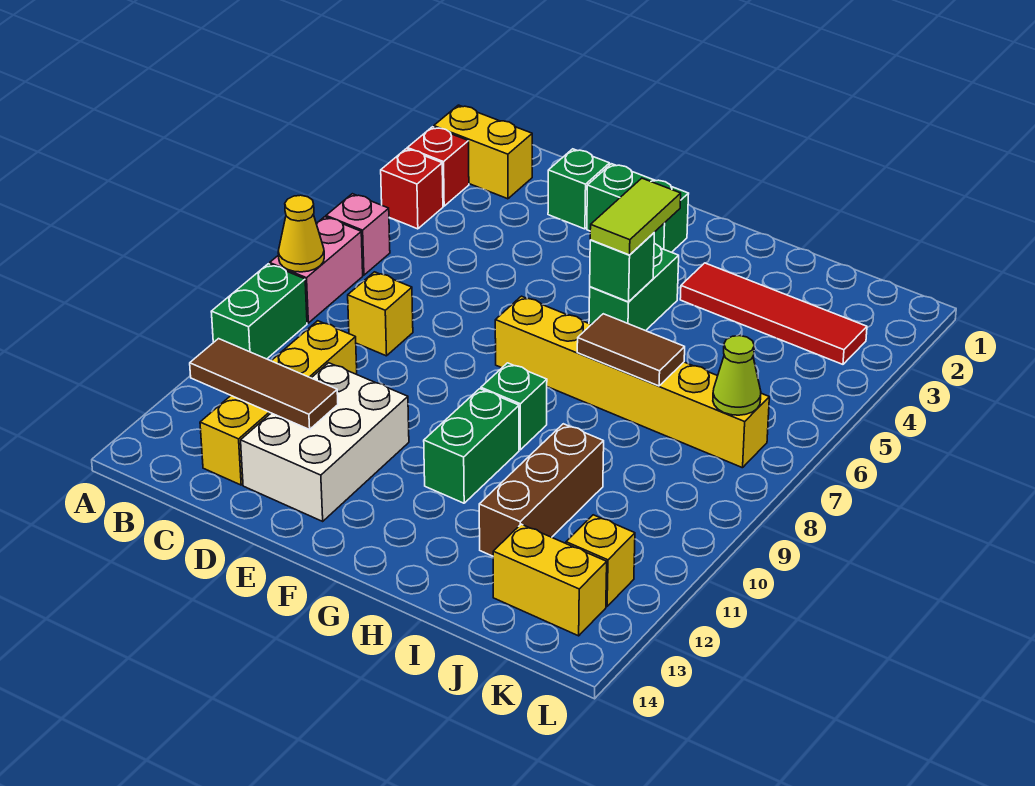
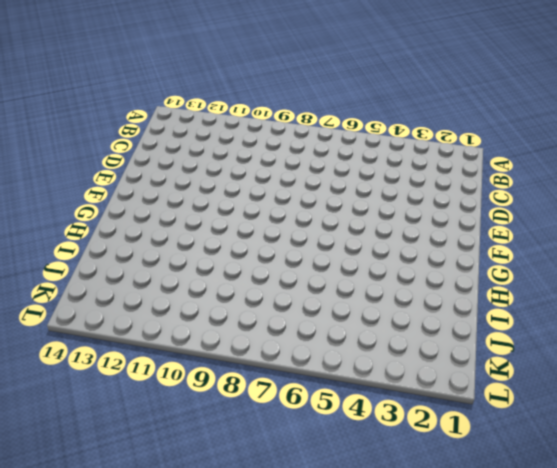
none -> yellow 1x2 brick [434,105,532,199]
none -> red 1x1 brick [407,127,469,206]
none -> red 1x1 brick [381,149,443,229]

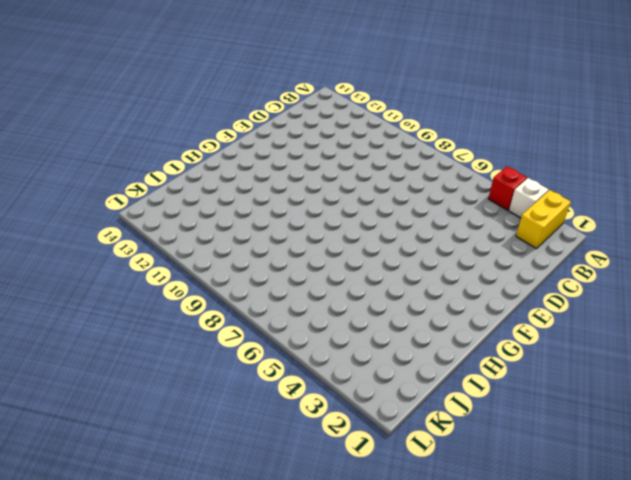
white 1x1 brick [509,178,548,218] -> red 1x1 brick [407,127,469,206]
none -> pink 1x1 brick [326,194,390,275]
none -> pink 1x2 brick [270,217,363,323]
none -> green 1x2 brick [211,264,307,359]

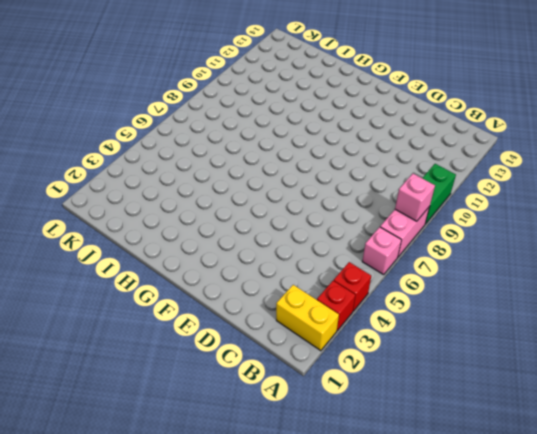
pink 1x1 brick [395,174,435,221] -> yellow 1x1 cone [278,195,324,272]
none -> yellow 1x1 brick [348,272,413,356]
none -> yellow 1x4 brick [200,321,357,485]
none -> green 1x1 brick [548,149,610,229]

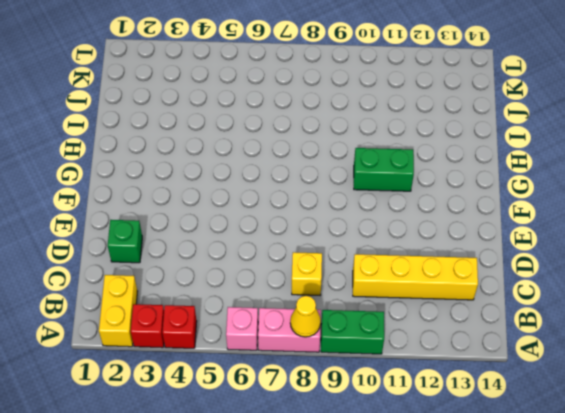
none -> white 2x3 brick [241,363,409,521]
none -> green 1x2 brick [587,164,689,252]
none -> yellow 1x6 brick [495,296,769,468]

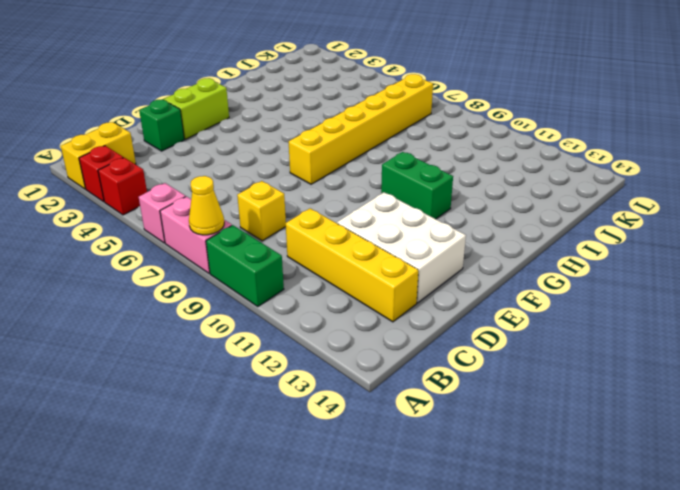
lime 1x2 brick [164,78,229,139] -> green 1x2 brick [587,164,689,252]
none -> green 1x2 brick [589,244,679,331]
none -> green 1x1 brick [481,363,547,450]
none -> red 1x4 tile [680,263,867,364]

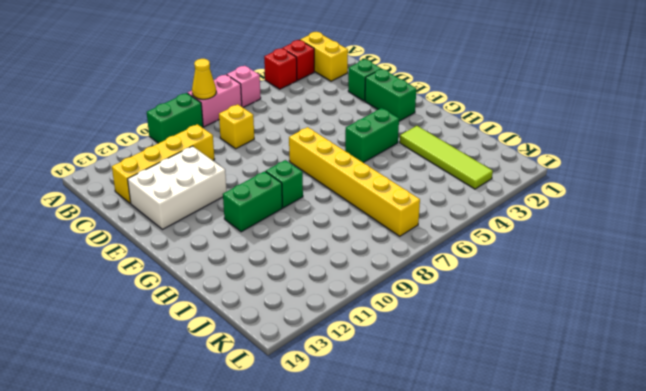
lime 1x4 tile [400,126,493,189] -> red 1x4 tile [680,263,867,364]
none -> brown 1x3 brick [479,424,604,556]
none -> yellow 1x2 brick [493,524,607,636]
none -> yellow 1x1 brick [566,515,635,606]

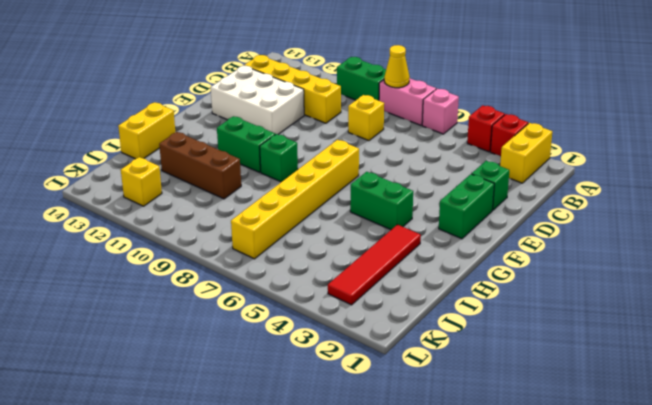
yellow 1x2 brick [118,102,175,159] -> yellow 1x2 brick moved to [493,524,607,636]
none -> brown 1x3 tile [190,339,338,430]
none -> green 1x1 brick [590,233,654,302]
none -> brown 1x2 tile [577,314,685,386]

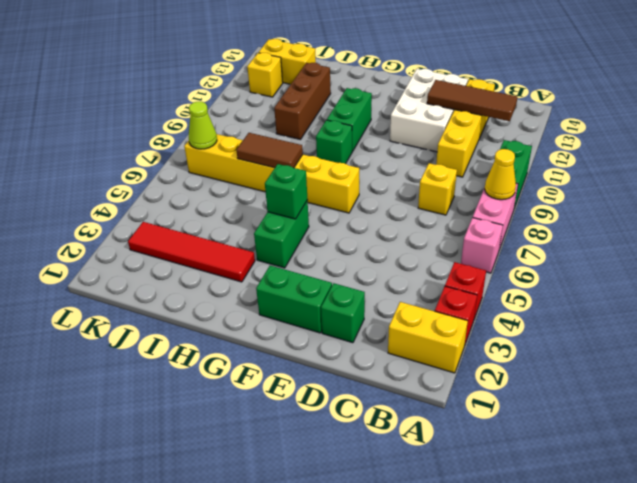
none -> lime 1x2 tile [590,178,681,255]

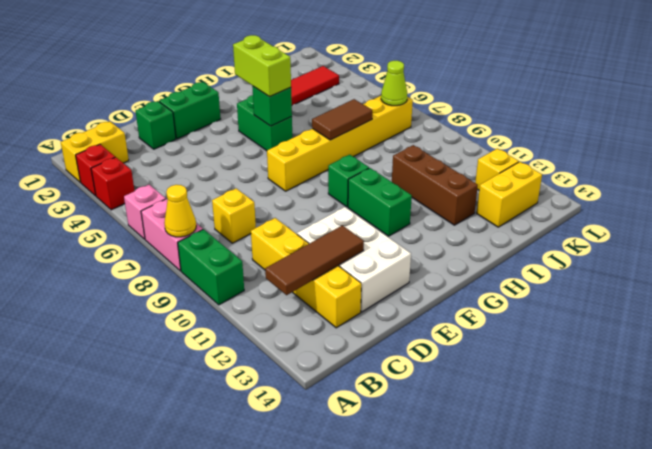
lime 1x2 brick [233,35,291,97] -> lime 1x2 tile [590,178,681,255]

